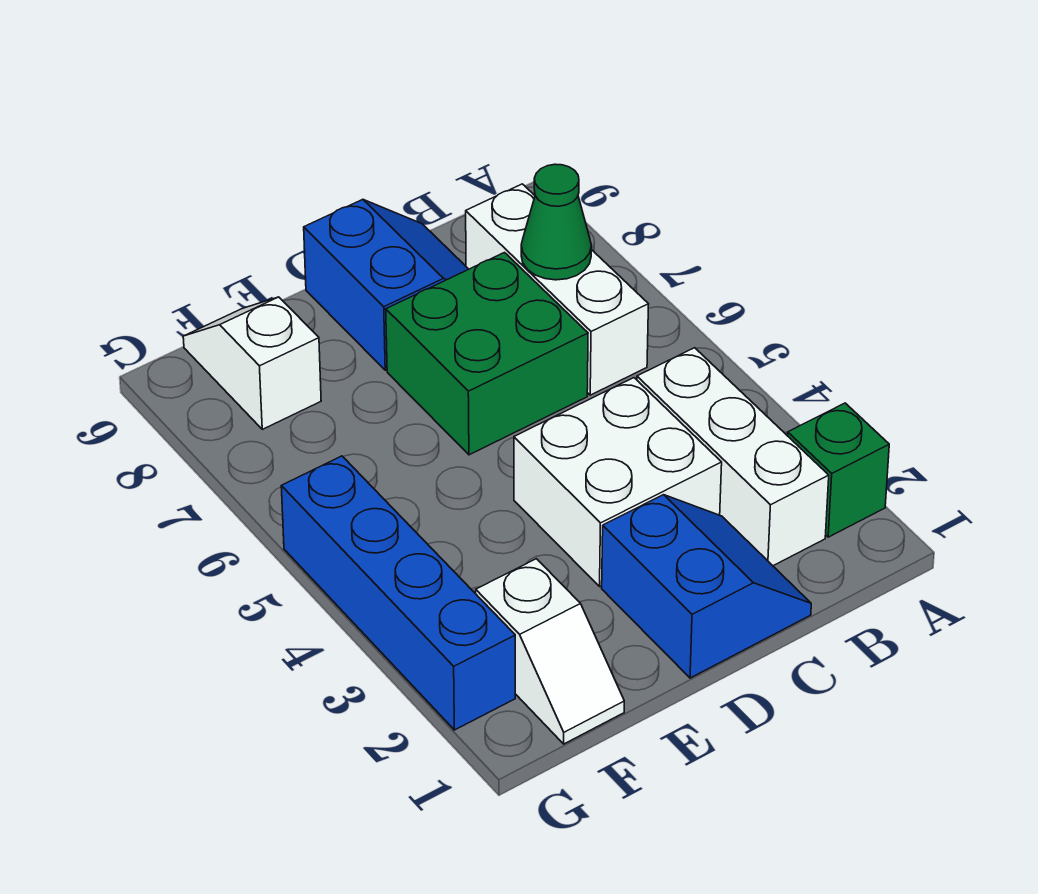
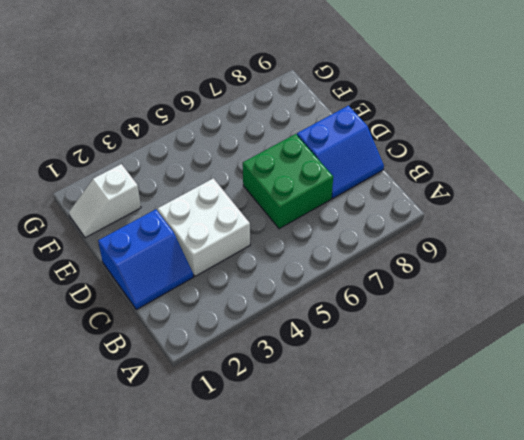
none -> green 1x1 brick [788,403,889,537]
none -> white 1x3 brick [637,348,829,566]

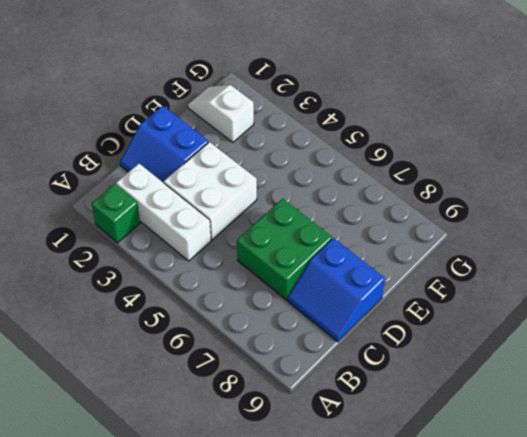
none -> white 1x3 brick [466,184,649,395]
none -> white 1x2 slope [183,297,321,429]

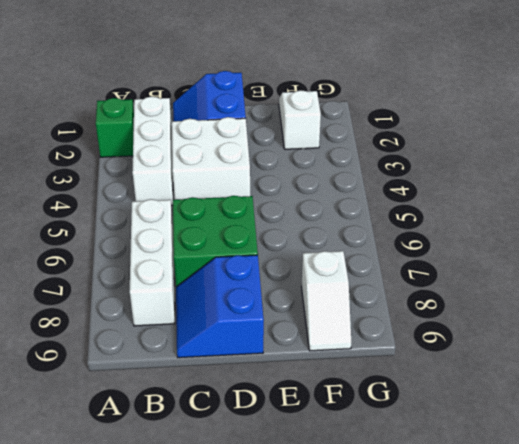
none -> blue 1x4 brick [281,456,515,730]
none -> green 1x1 cone [521,164,591,280]

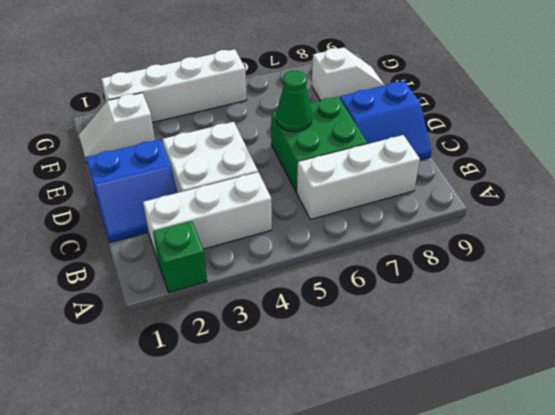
green 1x1 cone [276,71,312,132] -> green 1x1 cone moved to [521,164,591,280]
white 1x4 brick [101,49,247,123] -> blue 1x4 brick [281,456,515,730]

